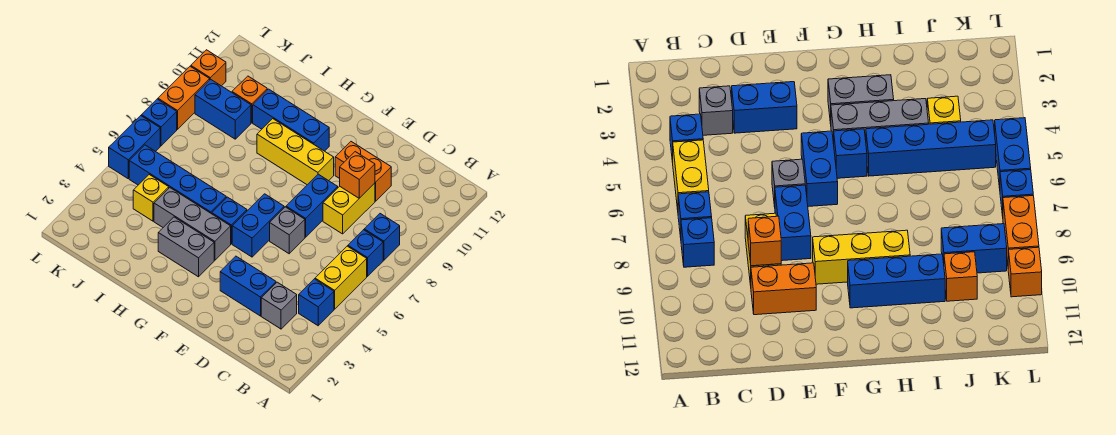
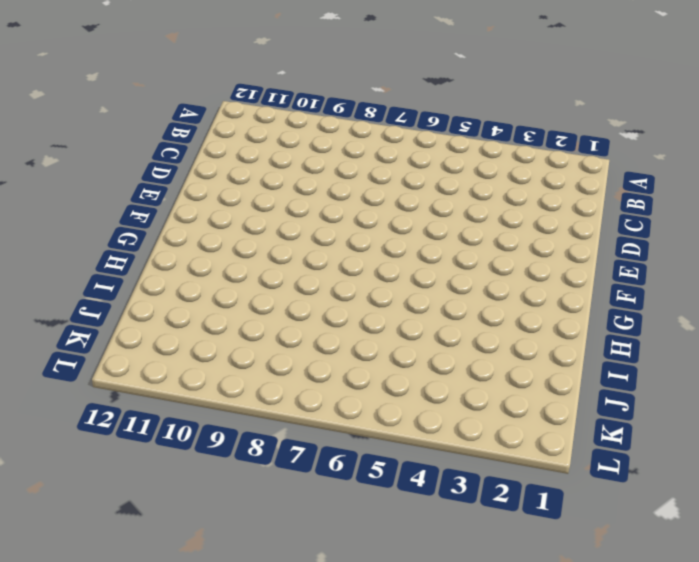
none -> blue 1x1 brick [299,279,334,326]
none -> yellow 1x2 brick [315,246,367,309]
none -> blue 1x1 brick [348,230,383,276]

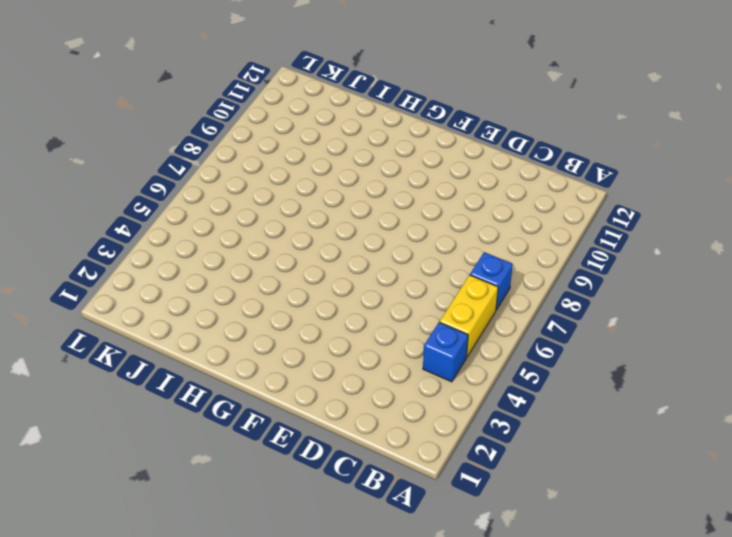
none -> blue 1x1 brick [364,214,400,260]
none -> grey 1x1 brick [261,282,297,329]
none -> blue 1x2 brick [220,256,276,316]

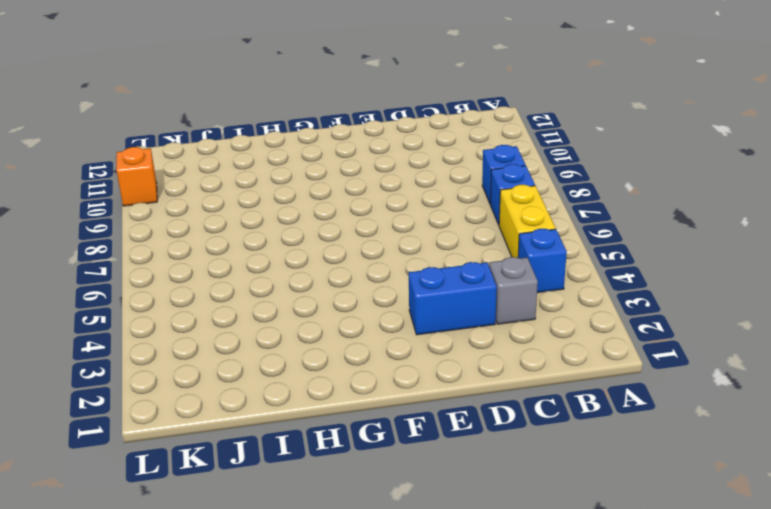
none -> yellow 1x2 brick [323,183,375,234]
none -> orange 1x2 brick [335,142,391,201]
none -> grey 1x1 brick [270,207,305,254]

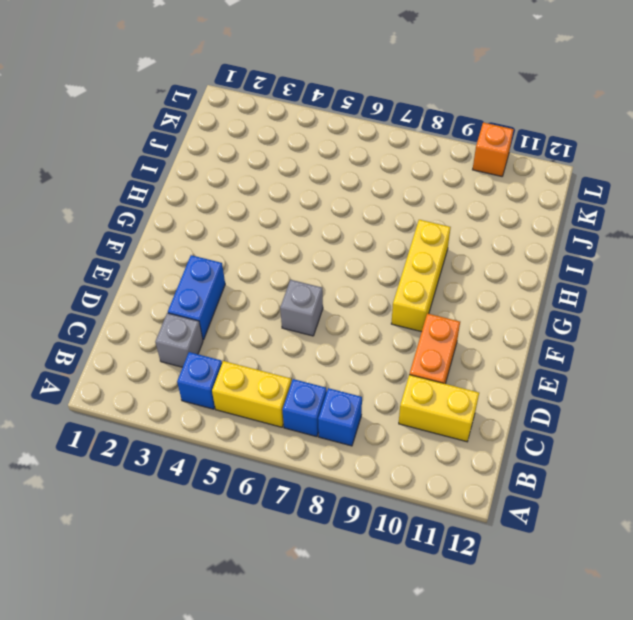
yellow 1x2 brick [399,375,479,442] -> yellow 1x2 brick moved to [323,183,375,234]
none -> blue 1x2 brick [286,174,338,237]
none -> blue 1x2 brick [232,194,284,257]
none -> grey 1x2 brick [158,217,214,277]

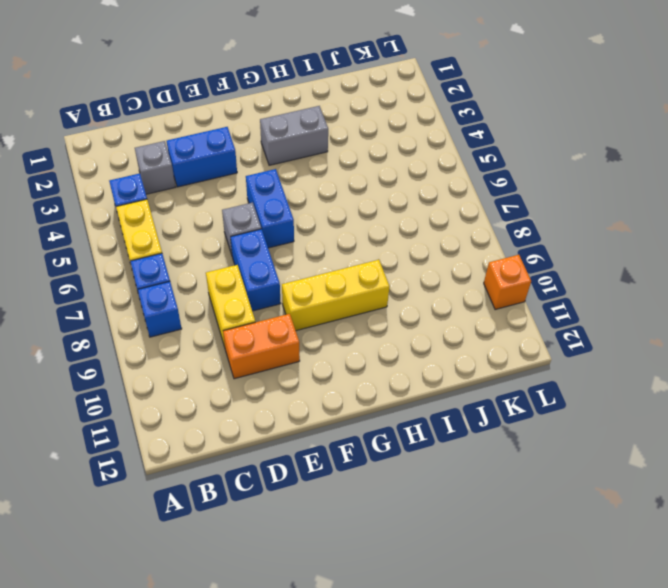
none -> grey 1x3 brick [154,188,231,260]
none -> blue 1x1 brick [212,197,247,244]
none -> blue 1x3 brick [253,89,329,151]

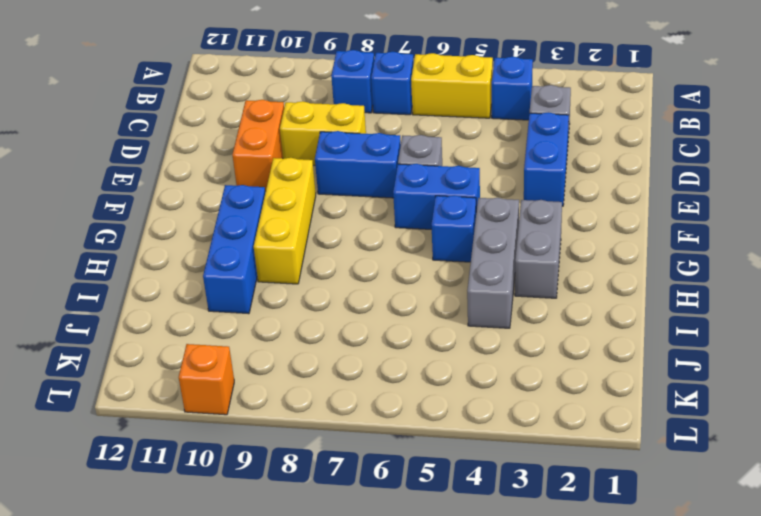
none -> blue 1x4 brick [129,145,226,214]
none -> yellow 1x1 brick [133,175,169,221]
none -> blue 1x2 brick [195,79,251,139]

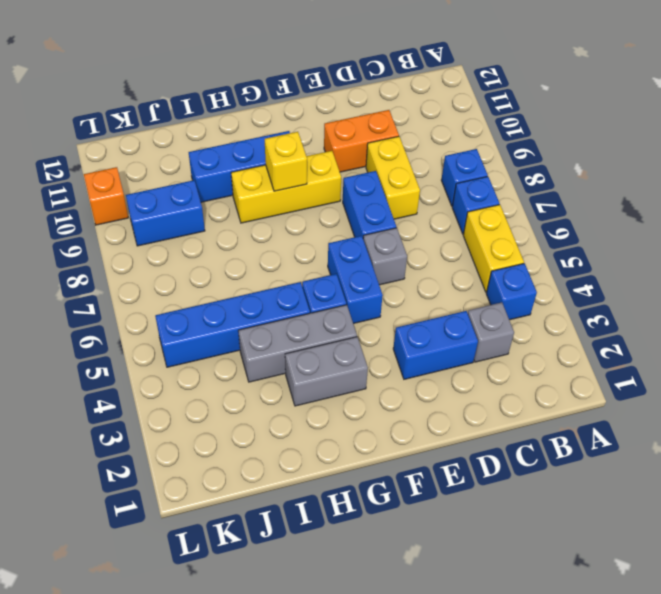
yellow 1x1 brick [265,132,307,191] -> yellow 1x1 brick moved to [133,175,169,221]
none -> orange 1x1 brick [232,76,267,123]
none -> blue 1x2 brick [109,116,160,178]
none -> blue 1x1 brick [142,99,177,146]

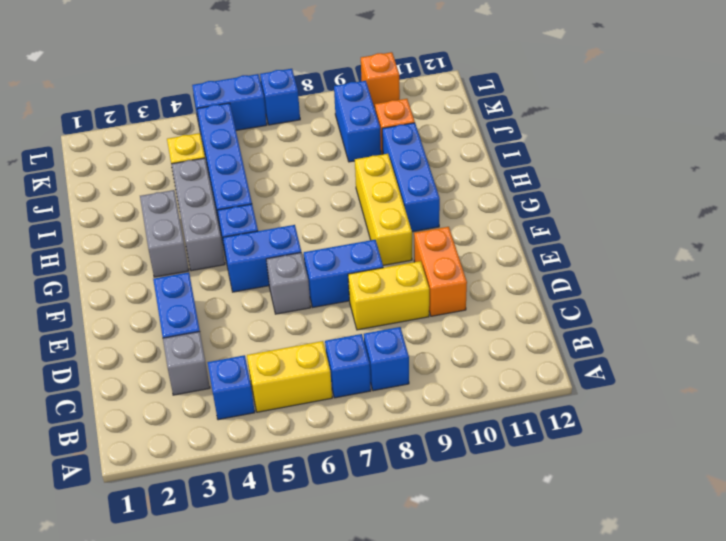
none -> orange 1x2 brick [158,66,210,129]
none -> orange 1x1 brick [340,152,375,198]

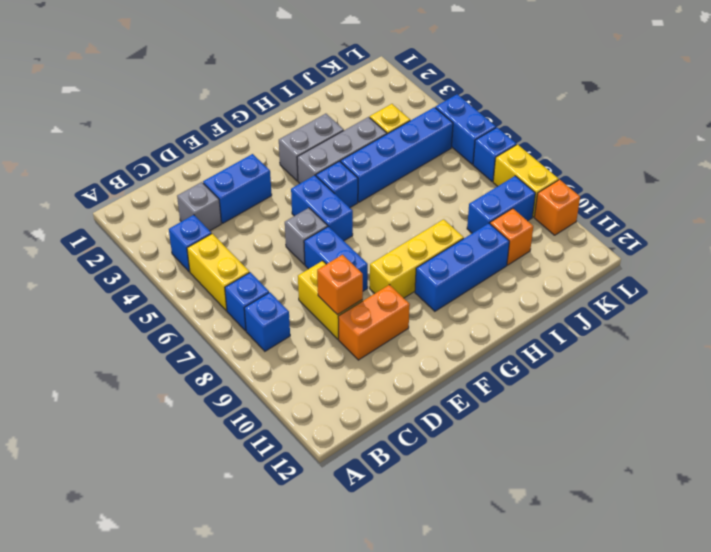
yellow 1x2 brick [493,145,558,217] -> orange 1x2 brick [158,66,210,129]

